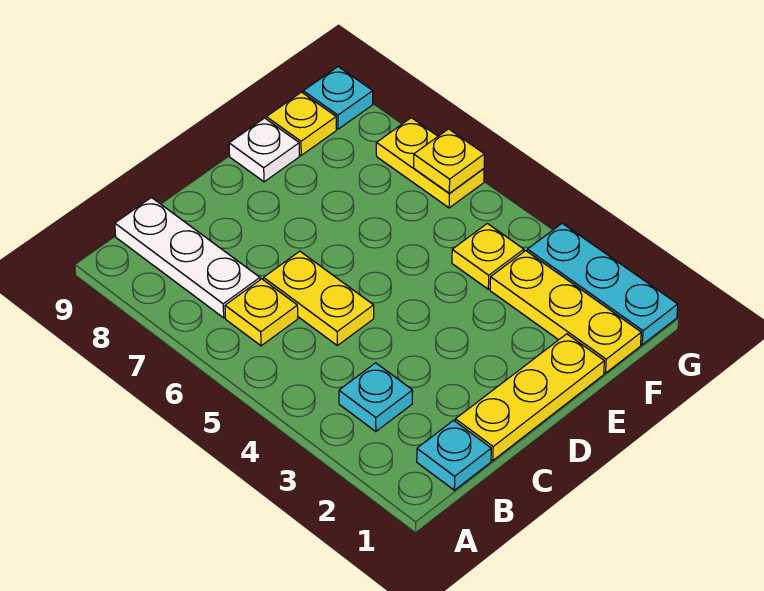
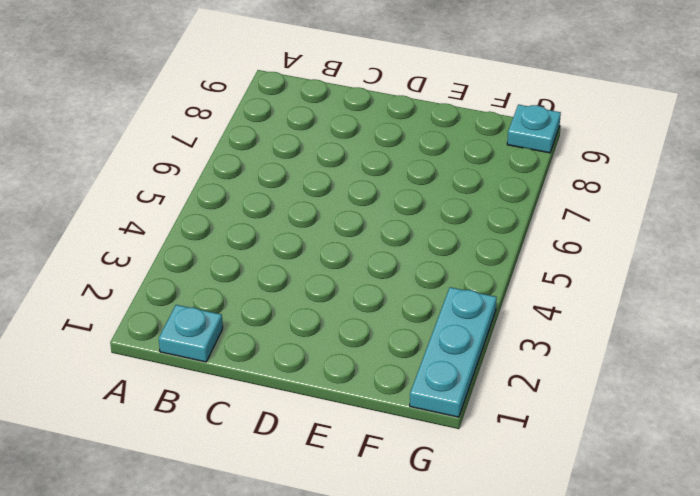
none -> cyan 1x1 plate [339,363,413,432]
none -> yellow 1x1 plate [225,279,298,346]
none -> white 1x3 plate [115,198,260,318]

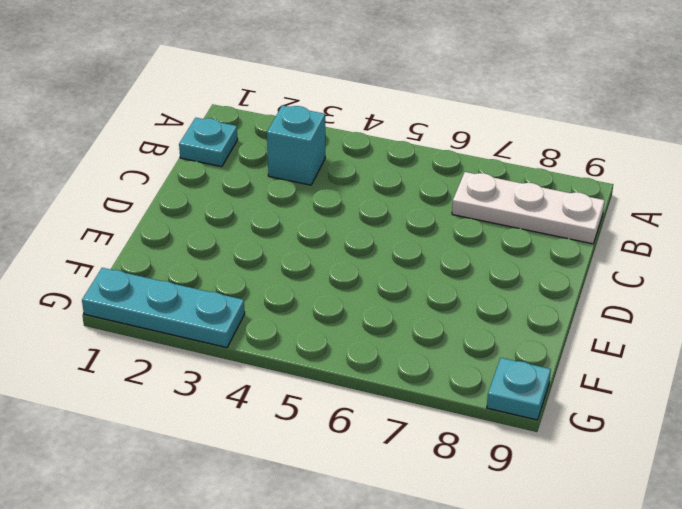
cyan 1x1 brick [267,105,325,185] -> cyan 1x1 plate [339,363,413,432]
none -> yellow 1x1 plate [225,279,298,346]
none -> yellow 1x3 plate [455,334,604,460]
none -> yellow 1x2 plate [264,251,374,345]

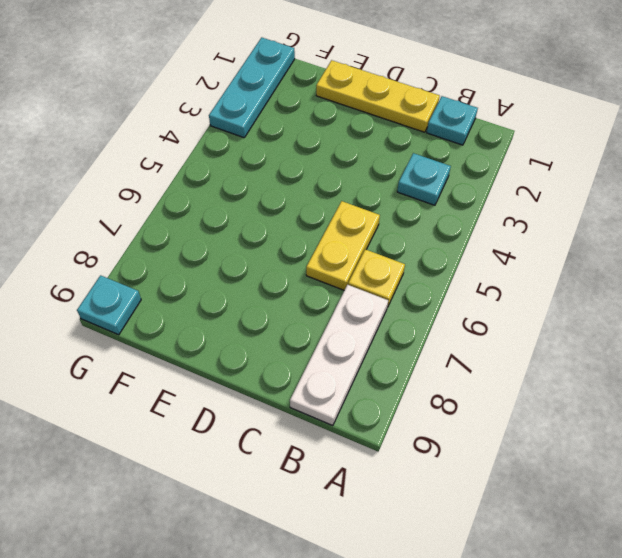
none -> white 1x1 plate [229,118,300,182]
none -> yellow 1x3 plate [490,251,641,373]
none -> yellow 1x1 plate [452,224,524,289]

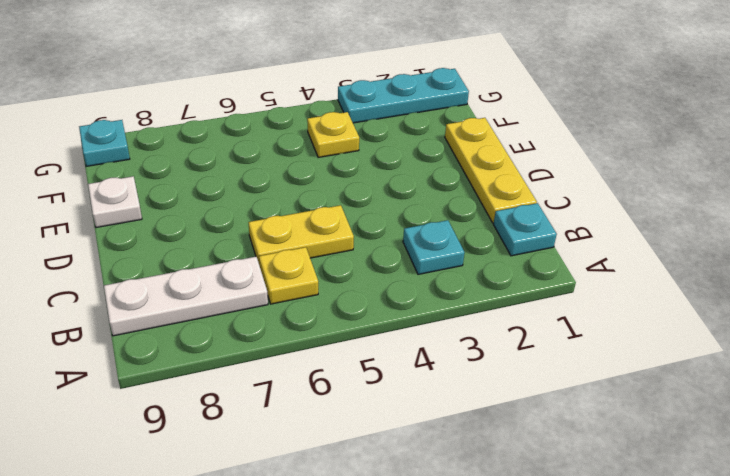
none -> yellow 1x3 plate [490,251,641,373]
none -> yellow 1x1 plate [266,92,336,155]
none -> yellow 1x2 plate [376,118,484,208]

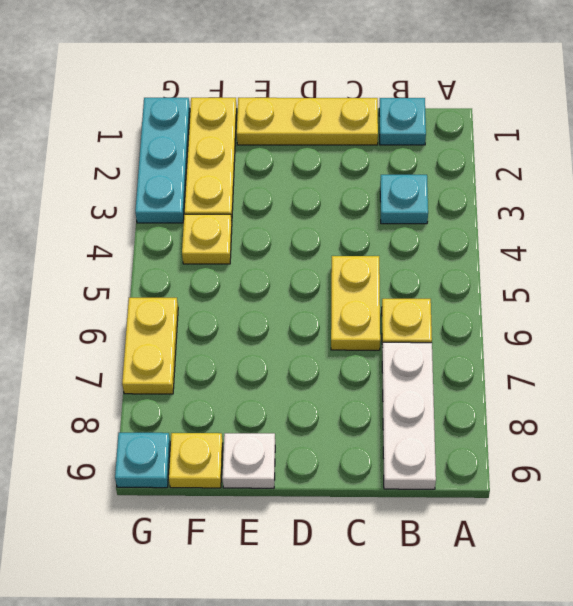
none -> yellow 1x1 plate [414,129,484,193]

